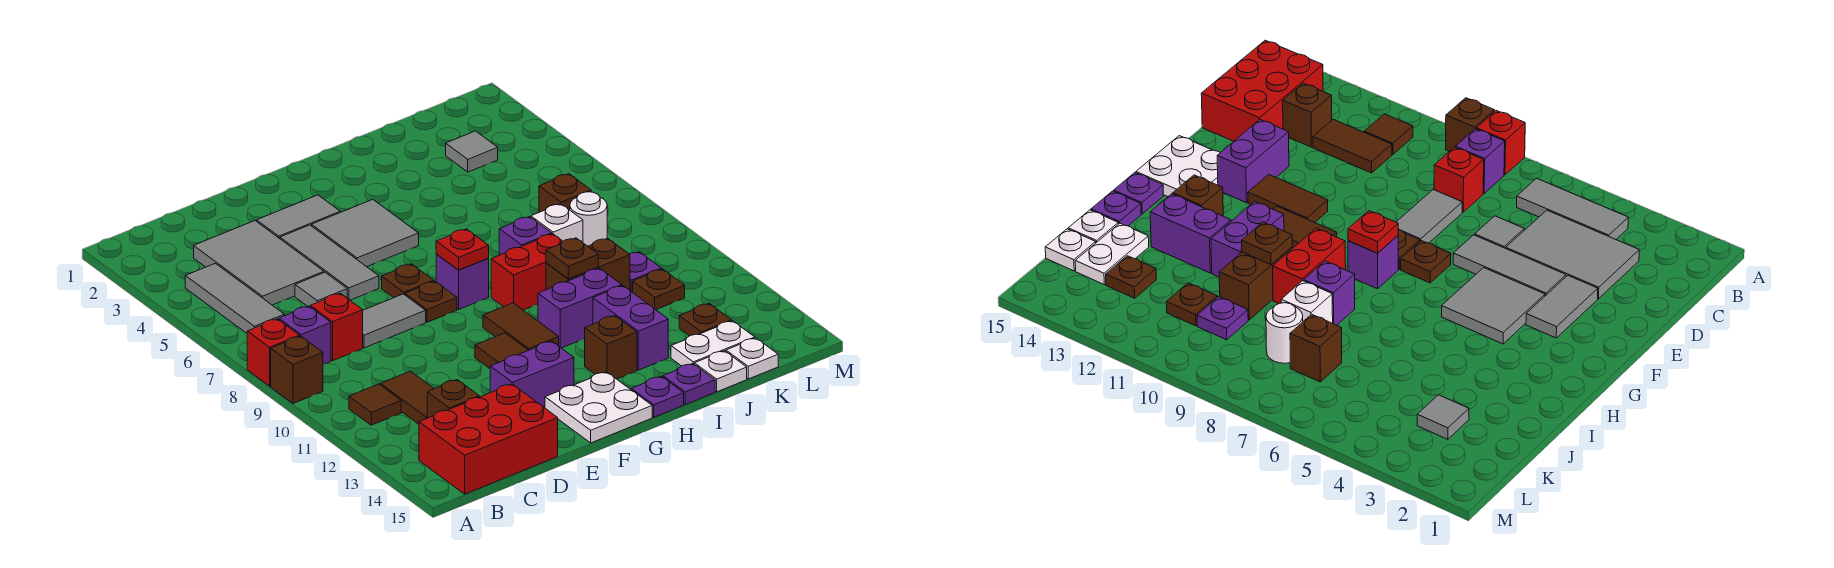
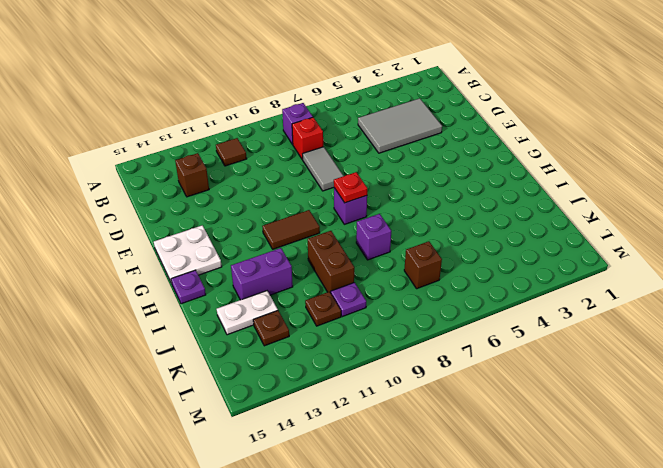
white 1x2 plate [217,291,278,335] -> white 1x2 plate turned to [671,321,755,366]
none -> red 1x1 brick [247,319,300,386]
none -> brown 1x1 brick [271,336,323,403]
none -> grey 1x3 tile [185,263,284,333]
none -> red 2x3 brick [419,384,558,494]

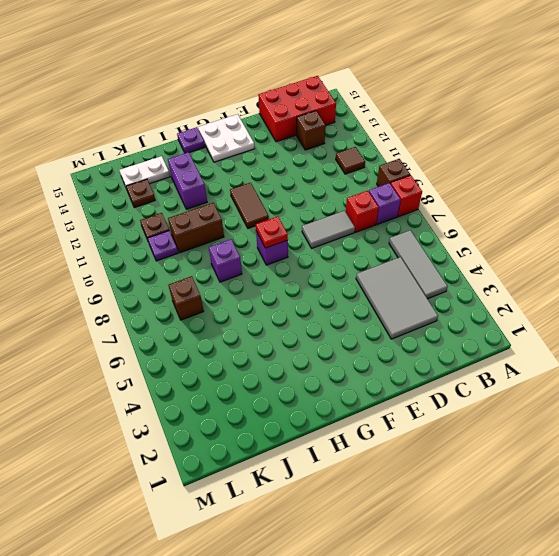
none -> brown 1x2 tile [380,371,434,424]
none -> grey 1x1 tile [295,272,347,306]
none -> grey 1x2 tile [257,195,340,239]
none -> grey 1x3 tile [280,225,379,300]

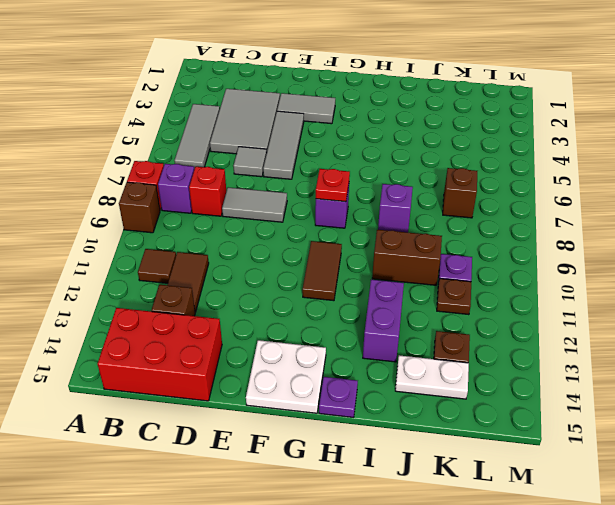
none -> purple 1x2 brick [490,341,574,408]
none -> grey 2x2 tile [311,200,419,267]
none -> brown 1x1 plate [382,264,434,298]
none -> brown 1x1 plate [405,281,457,322]

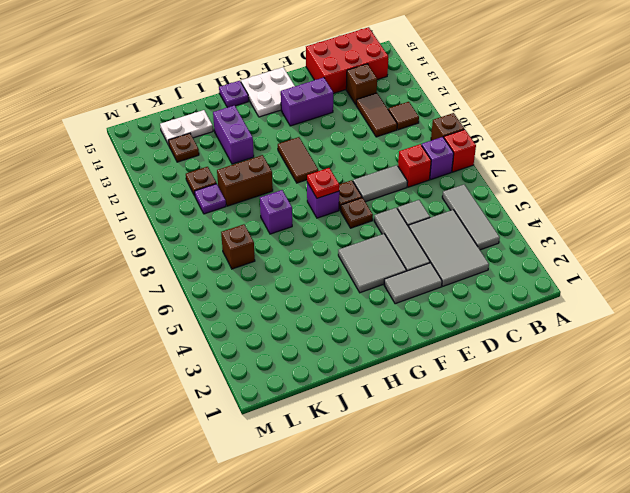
none -> brown 1x2 tile [475,333,528,368]
none -> red 1x2 brick [491,234,563,310]
none -> purple 1x2 brick [538,268,622,348]
none -> brown 1x1 brick [585,316,637,379]

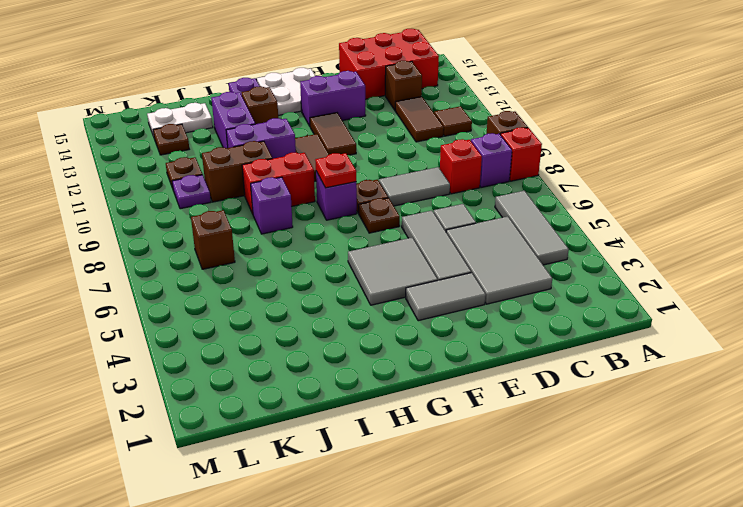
none -> purple 1x1 plate [663,364,715,405]
none -> white 1x1 brick [531,204,583,242]
none -> white 1x1 plate [694,351,747,392]
none -> grey 1x1 tile [446,131,498,172]

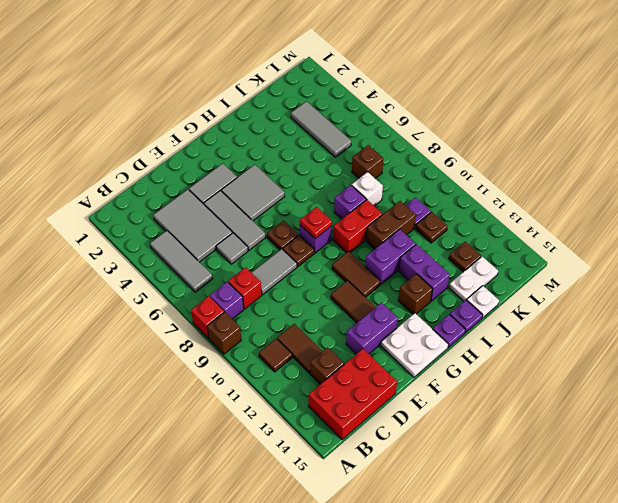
grey 1x3 tile [291,101,351,157] -> grey 1x1 tile [446,131,498,172]
none -> white 1x1 round brick [570,192,607,246]
none -> white 1x1 plate [726,338,778,379]
none -> brown 1x1 plate [546,238,598,279]

